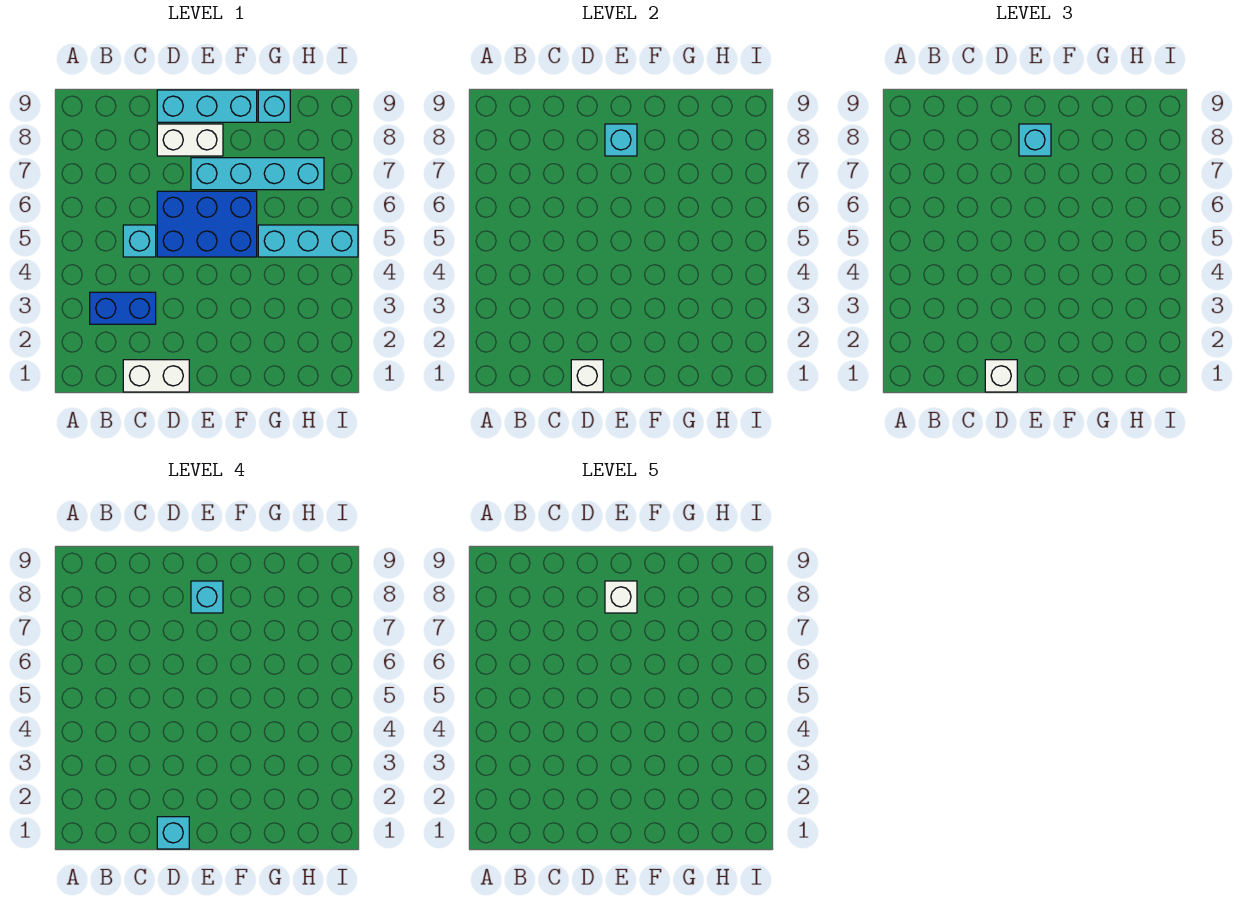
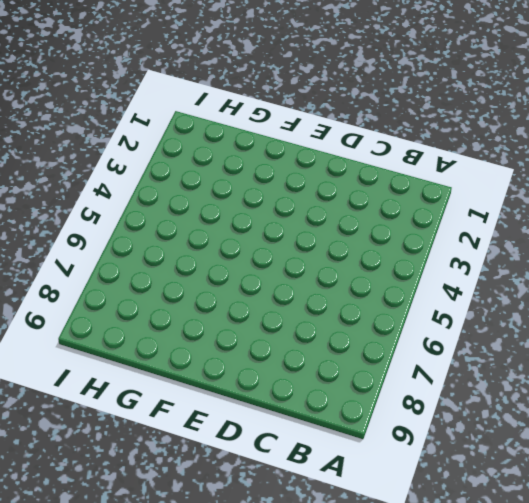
none -> blue 1x2 brick [90,292,156,324]
none -> white 1x2 brick [123,360,189,392]
none -> cyan 1x1 brick [123,225,156,257]

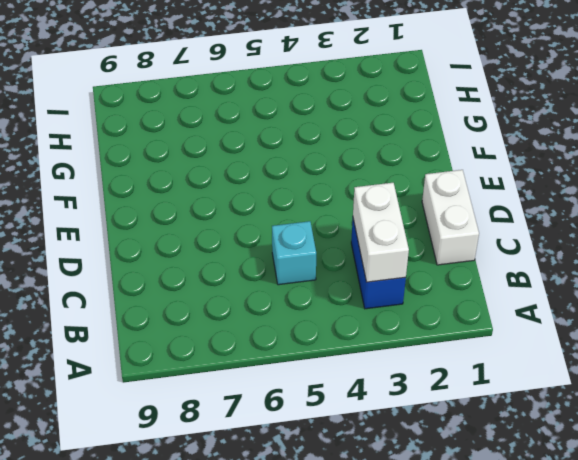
white 1x2 brick [353,183,409,282] -> white 1x2 brick moved to [157,124,223,156]
none -> blue 2x3 brick [157,191,257,257]
none -> cyan 1x3 brick [157,90,257,122]
none -> cyan 1x4 brick [191,158,324,190]

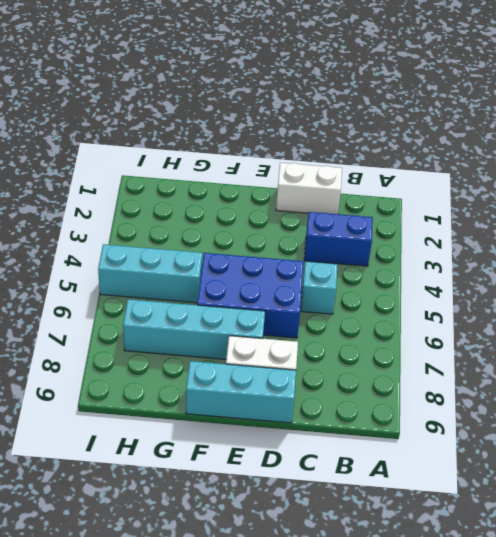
none -> cyan 1x1 brick [258,90,290,122]
none -> white 1x1 brick [571,360,603,392]
none -> cyan 1x1 brick [605,124,637,156]

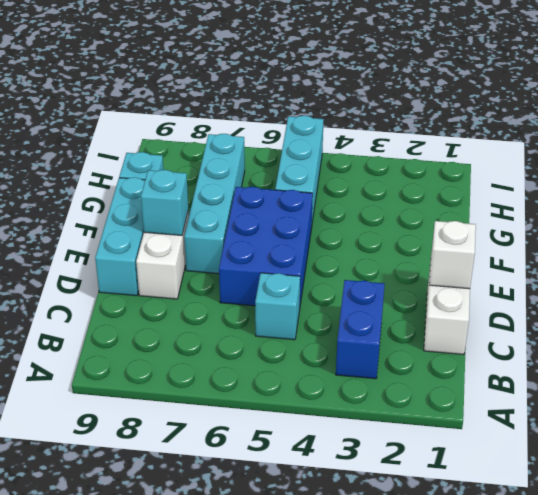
none -> white 1x1 brick [985,360,1017,392]
none -> cyan 1x1 brick [1019,124,1051,156]
none -> cyan 1x1 brick [157,817,189,849]

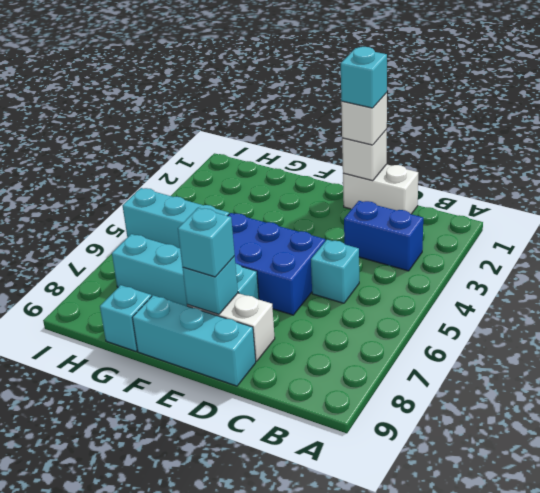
none -> cyan 1x1 brick [191,581,223,613]
none -> white 1x1 brick [605,581,637,613]

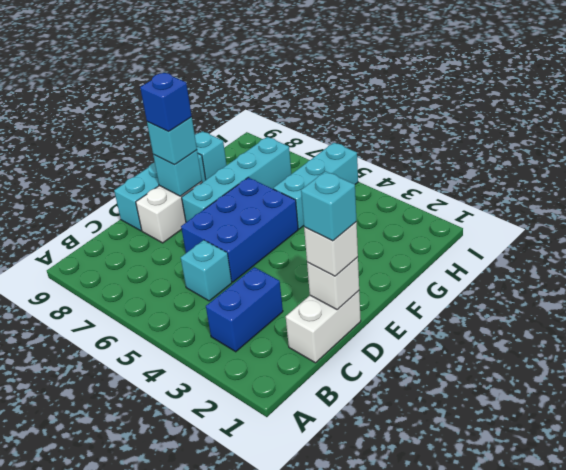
blue 1x1 brick [140,73,192,131] -> cyan 1x1 brick [191,581,223,613]
none -> white 1x1 brick [605,581,637,613]

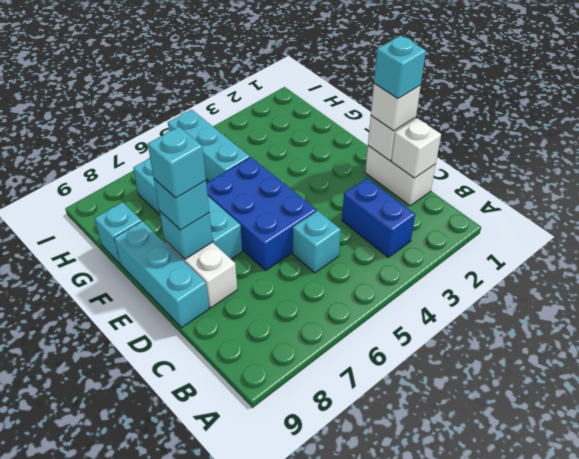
white 1x1 brick [391,118,441,178] -> white 1x1 brick moved to [605,581,637,613]

